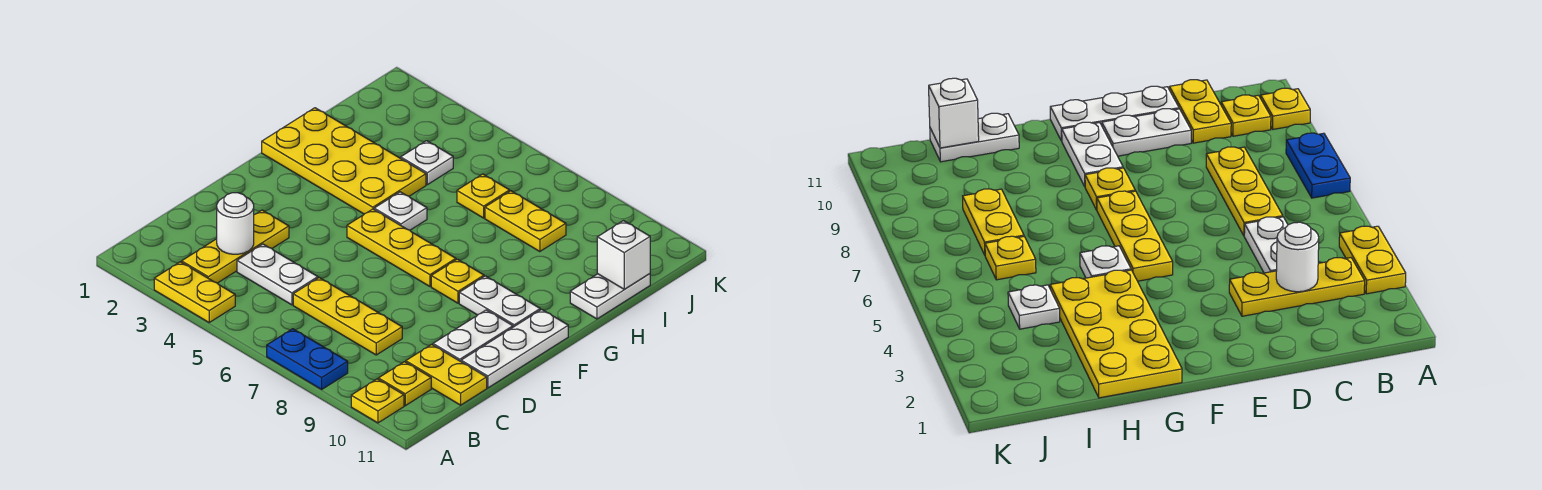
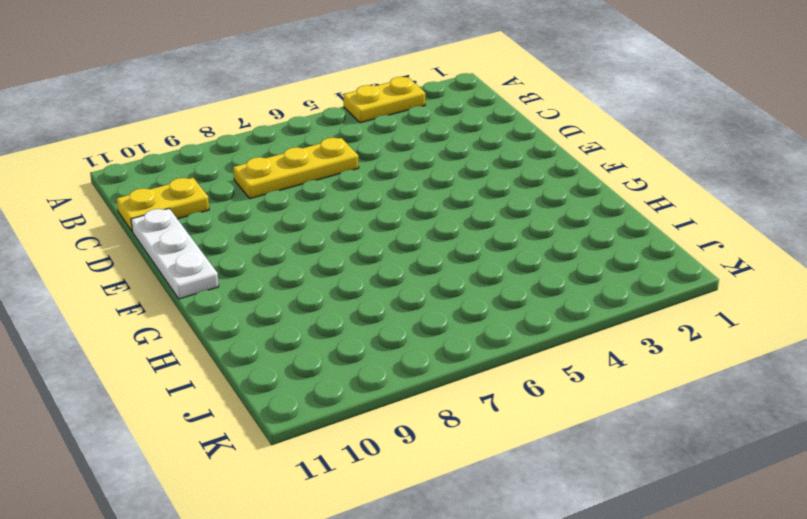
none -> blue 1x2 plate [267,329,348,389]
none -> yellow 1x1 plate [351,379,404,423]
none -> yellow 1x3 plate [182,210,289,283]

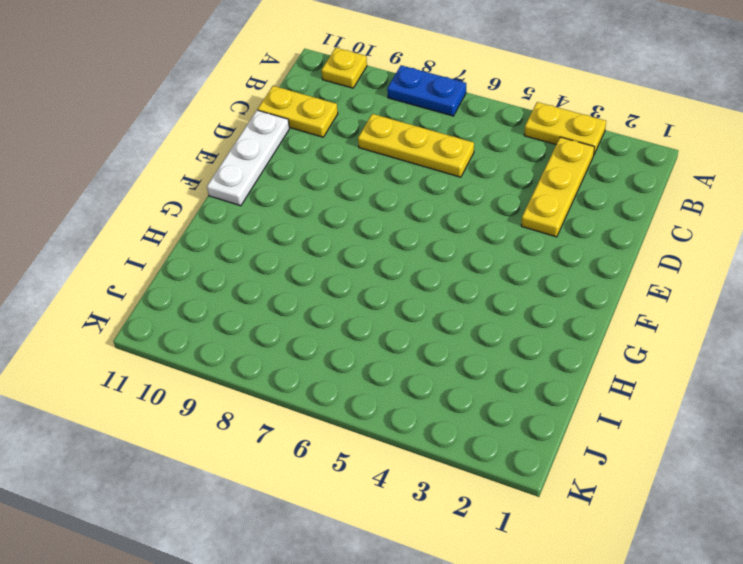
none -> yellow 1x1 plate [378,362,431,406]
none -> white 1x2 plate [237,244,318,305]
none -> white 1x2 plate [433,310,513,361]

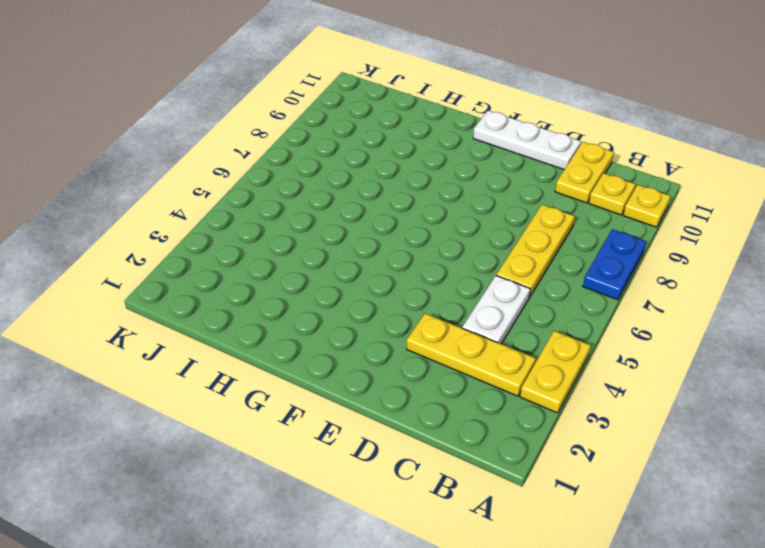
none -> white 1x2 plate [433,310,513,361]
none -> yellow 1x3 plate [347,209,456,286]
none -> yellow 1x1 plate [431,259,484,303]

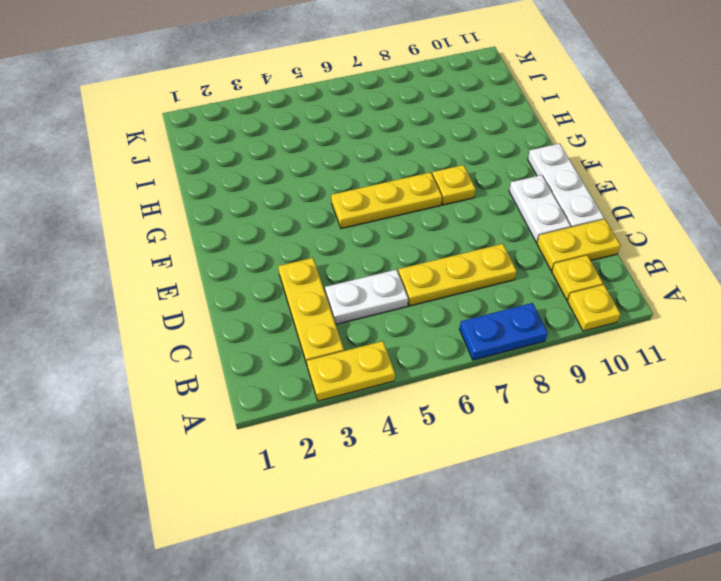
none -> white 1x2 plate [459,276,540,327]
none -> yellow 2x4 plate [262,108,426,214]
none -> white 1x1 plate [374,192,427,230]

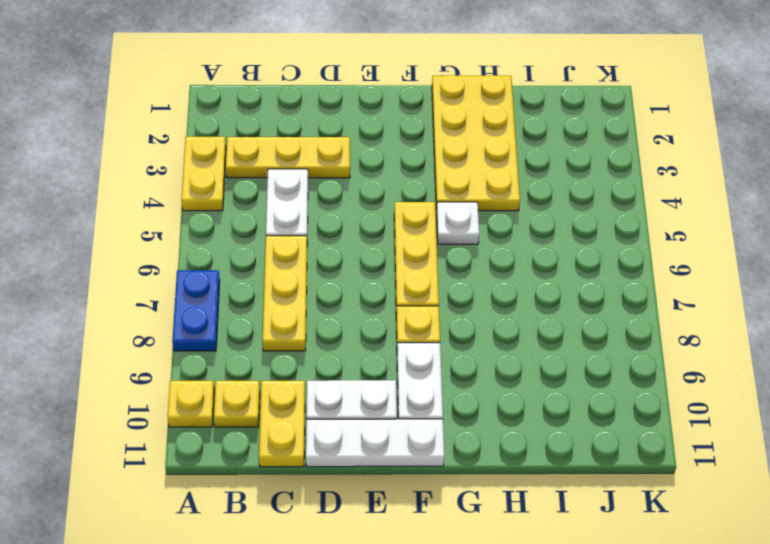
none -> white 1x2 plate [570,274,650,319]
none -> white 1x1 plate [401,141,453,185]
none -> yellow 1x1 plate [457,174,510,218]

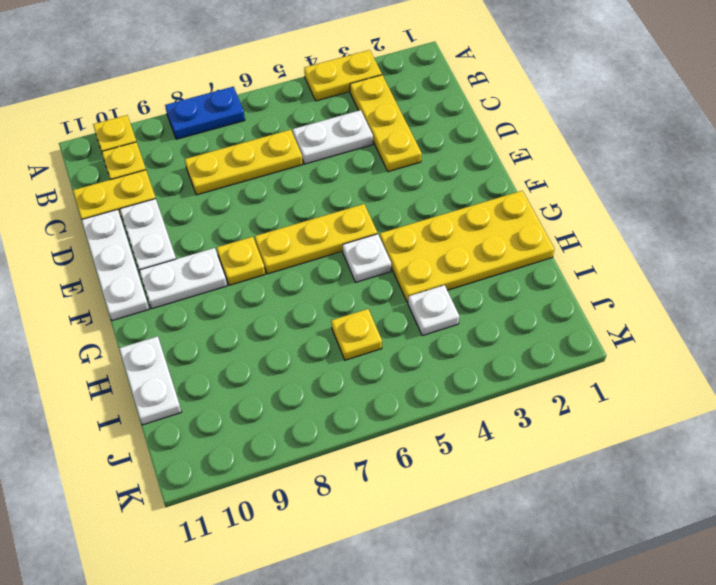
none -> yellow 1x2 plate [485,191,566,252]
none -> white 1x1 round brick [217,193,254,254]
none -> white 1x1 brick [597,221,650,289]

